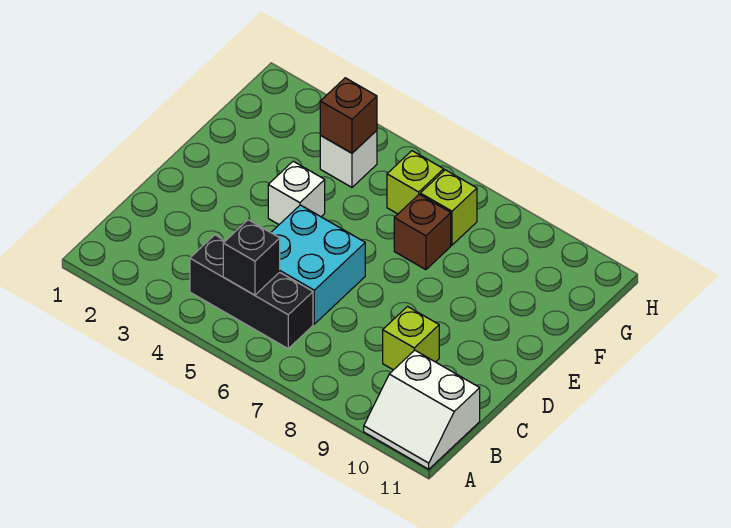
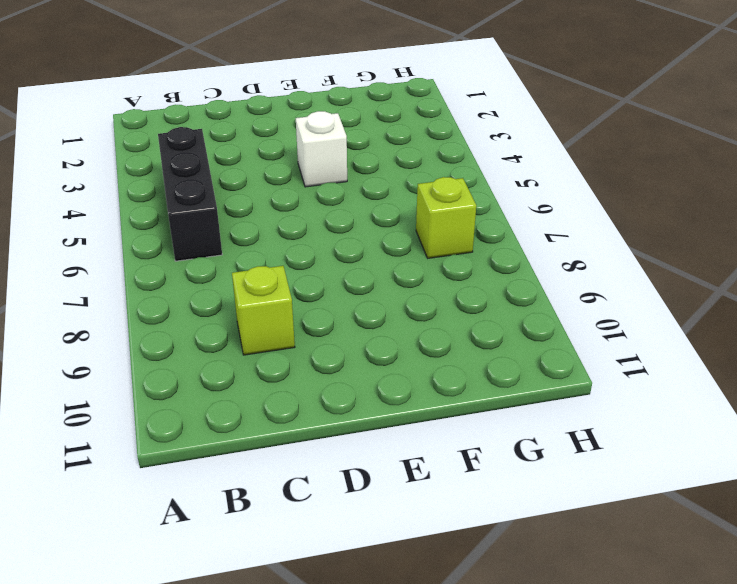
none -> white 2x2 slope [364,350,480,469]
none -> cyan 2x2 brick [271,205,365,324]

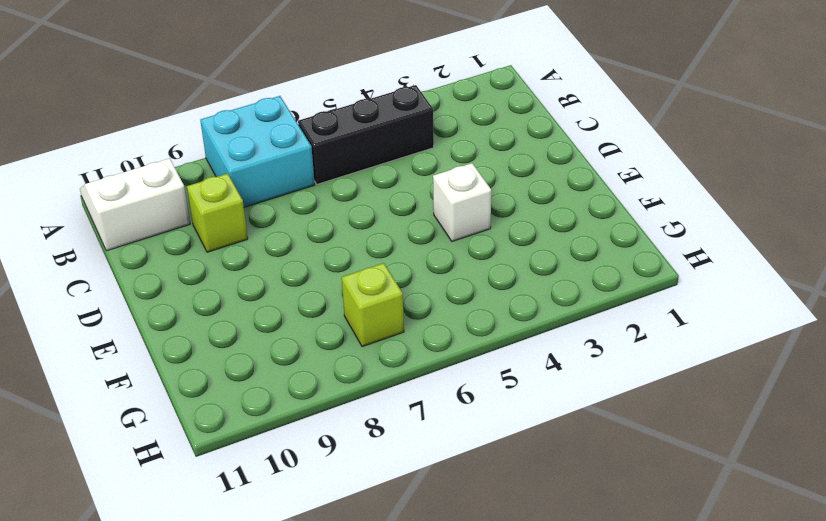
cyan 2x2 brick [200,96,315,207] -> cyan 2x2 brick moved to [271,205,365,324]
none -> brown 1x1 brick [394,194,451,270]
none -> white 1x1 brick [320,130,377,187]

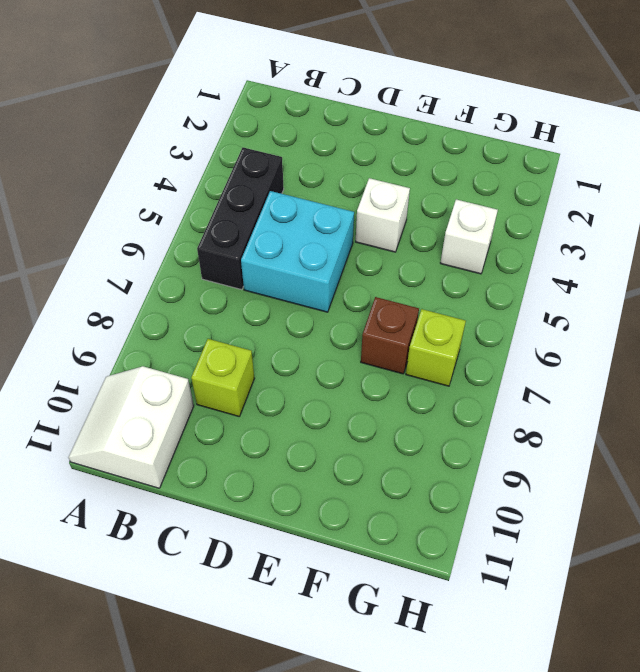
none -> lime 1x1 brick [387,151,444,214]
none -> black 1x1 brick [223,220,280,295]

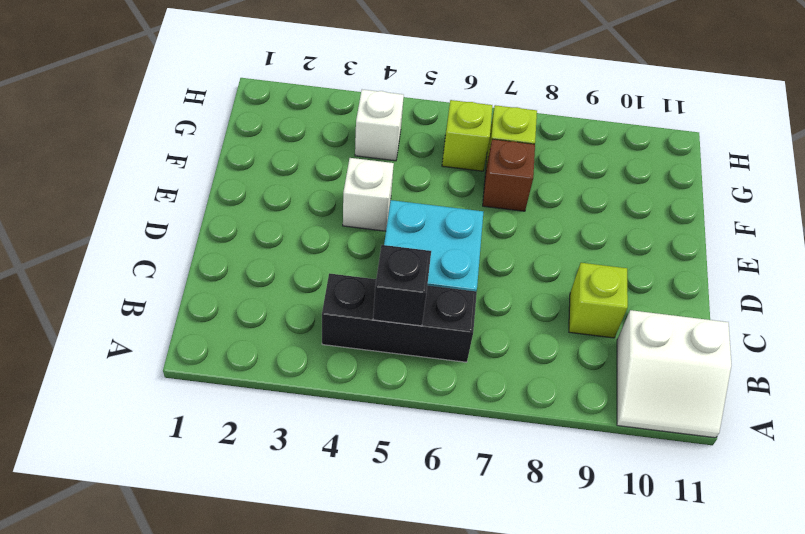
none -> brown 1x1 brick [320,78,377,153]

